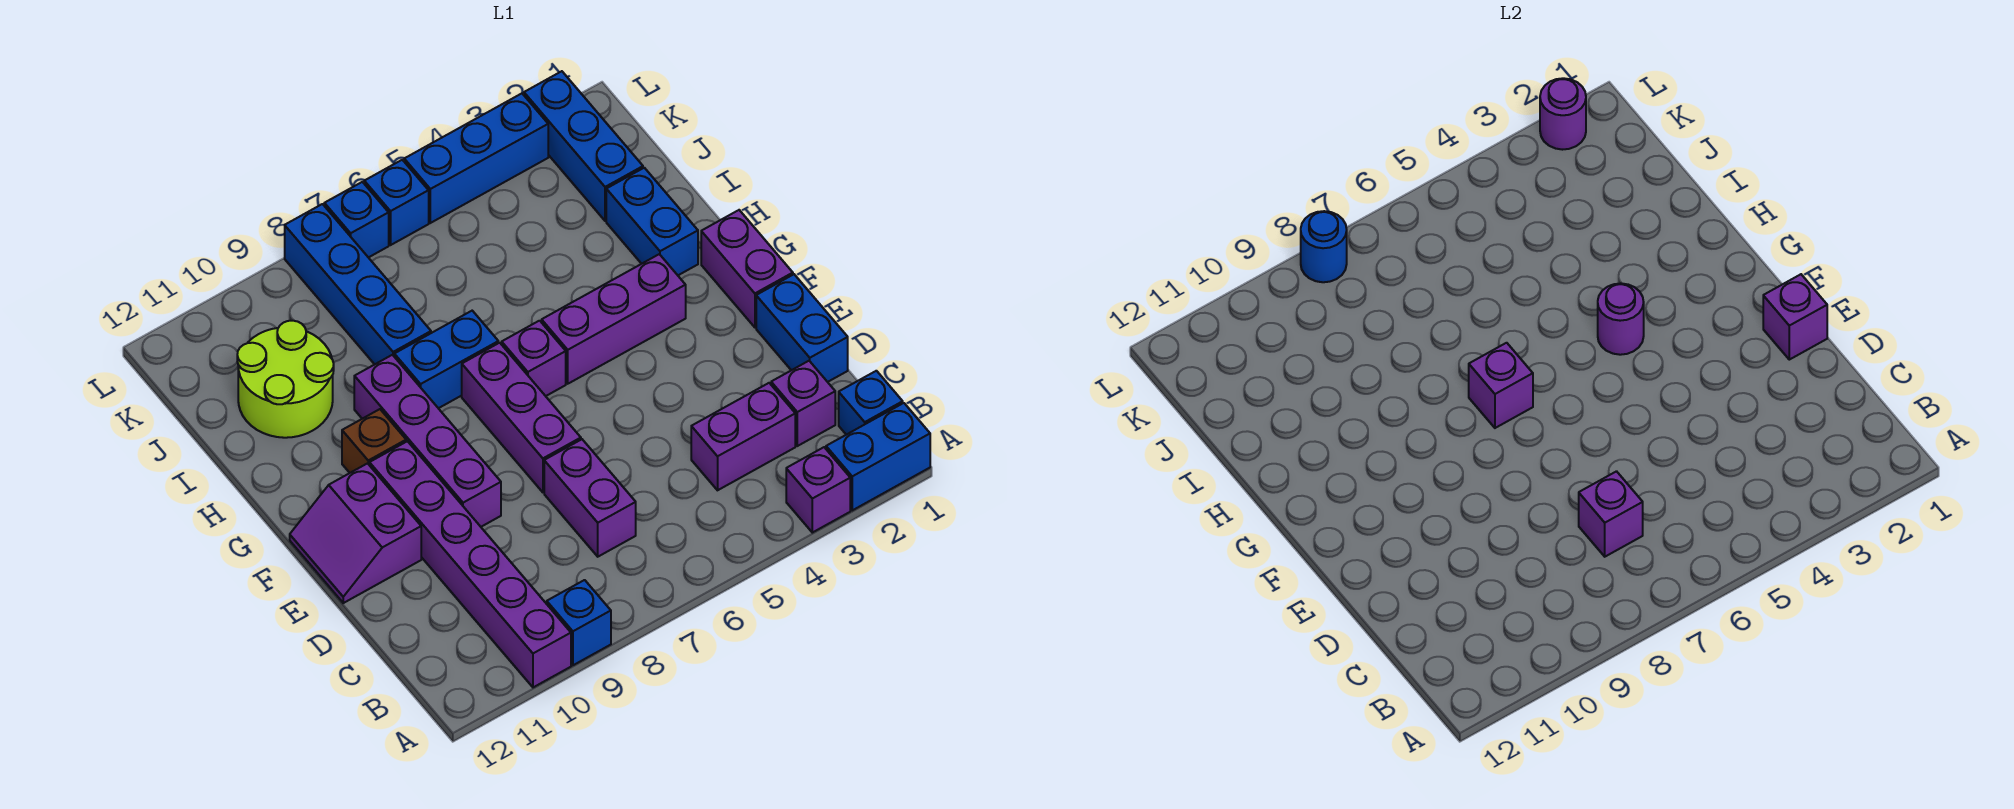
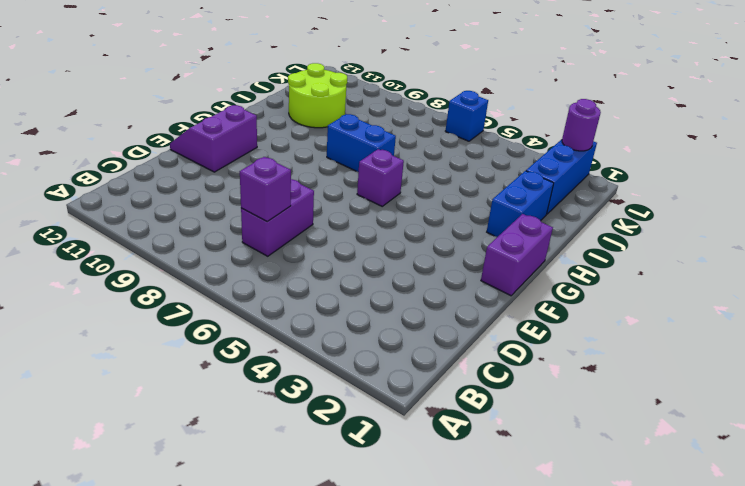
none -> blue 1x2 brick [826,403,930,510]
none -> purple 1x1 brick [786,447,850,533]
none -> blue 1x1 brick [547,580,611,665]
none -> purple 1x6 brick [370,441,571,687]

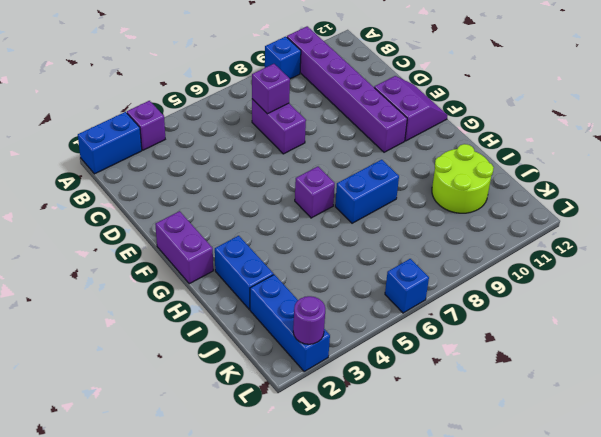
none -> blue 1x1 brick [839,371,903,435]
none -> purple 1x1 brick [771,361,835,446]
none -> purple 1x2 brick [691,383,795,490]
none -> blue 1x2 brick [756,274,848,382]

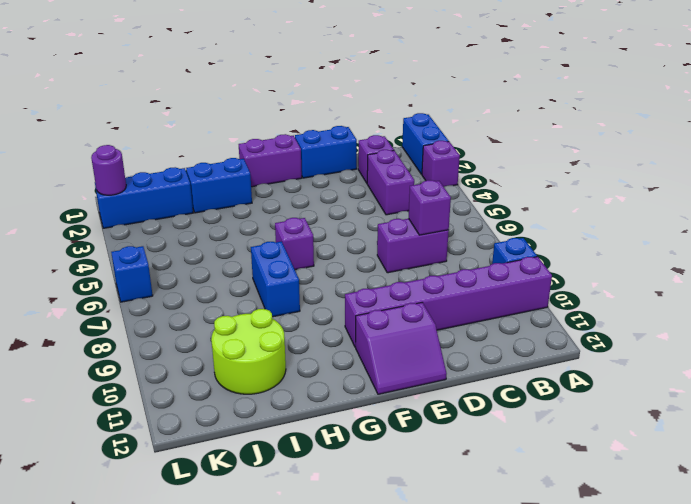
none -> blue 1x1 brick [839,371,903,435]
none -> purple 1x3 brick [462,343,581,492]
none -> purple 1x4 brick [354,355,501,527]
none -> purple 1x3 brick [542,254,686,384]

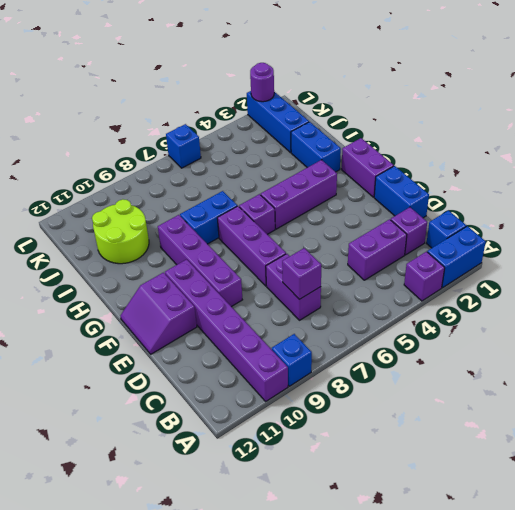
none -> brown 1x1 brick [342,409,406,473]
none -> blue 1x4 brick [285,204,431,364]
none -> blue 1x3 brick [404,94,548,223]
none -> blue 1x1 brick [324,182,389,258]

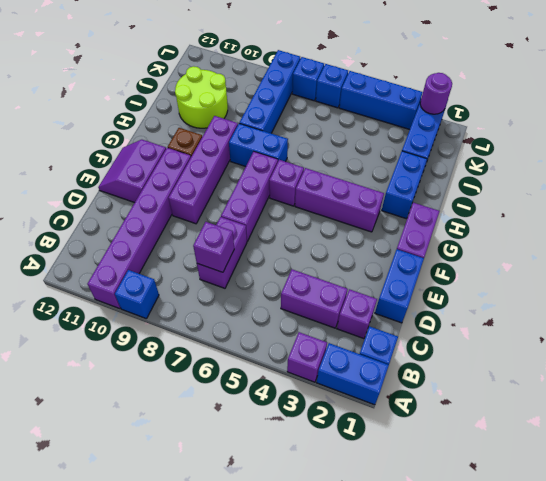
none -> purple 1x1 brick [1763,274,1827,360]
none -> purple 1x1 round brick [1598,283,1644,355]
none -> purple 1x1 brick [1469,343,1533,428]
none -> blue 1x1 round brick [1301,211,1347,282]

